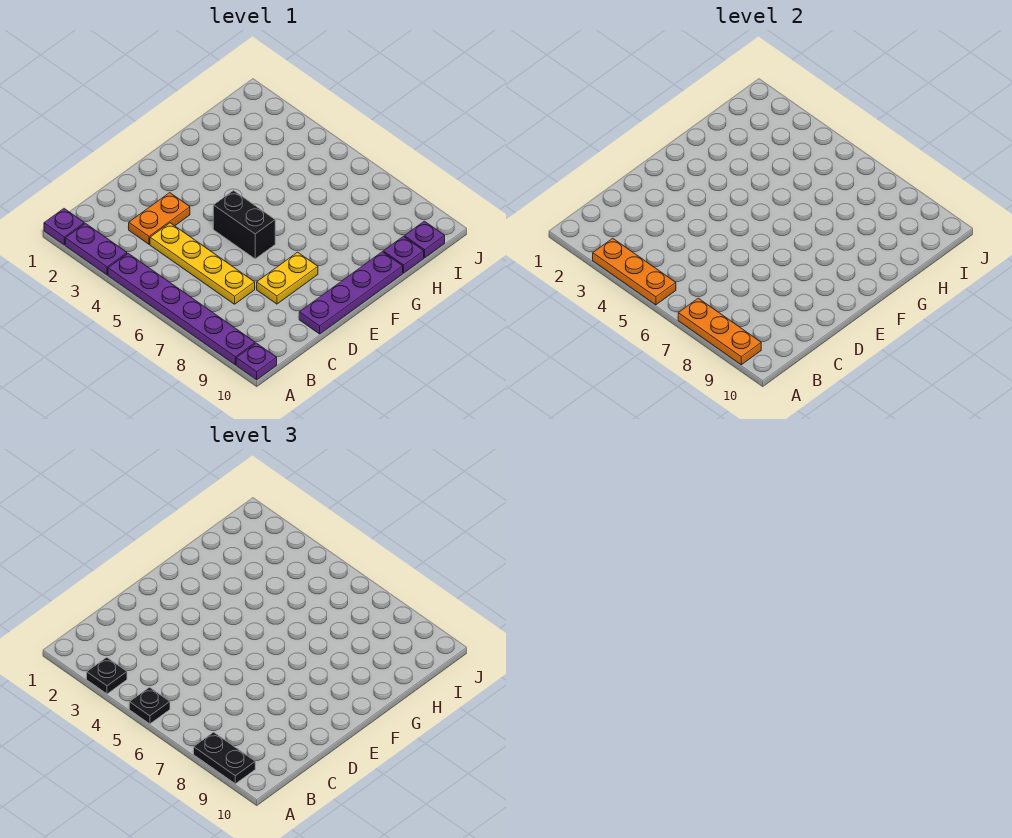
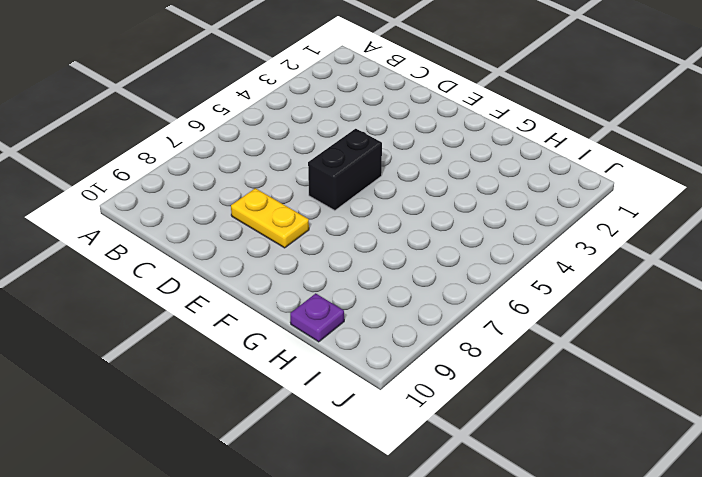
none -> purple 1x1 plate [44,209,84,245]
none -> purple 1x2 plate [65,223,127,275]
none -> purple 1x6 plate [108,253,255,365]

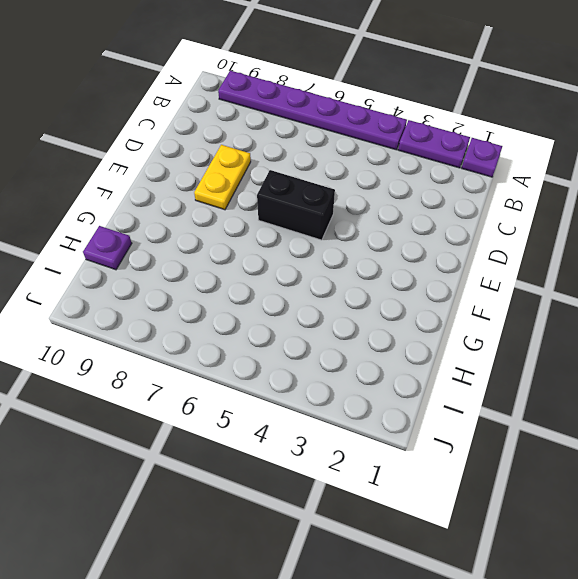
none -> purple 1x1 plate [236,343,277,380]
none -> orange 1x2 plate [129,193,190,244]
none -> yellow 1x4 plate [150,223,255,304]

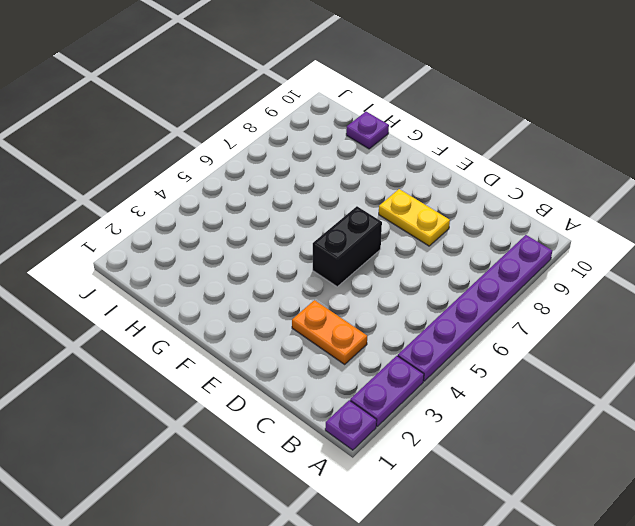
none -> purple 1x1 plate [236,343,277,380]
none -> yellow 1x4 plate [150,223,255,304]
none -> purple 1x4 plate [299,252,403,334]

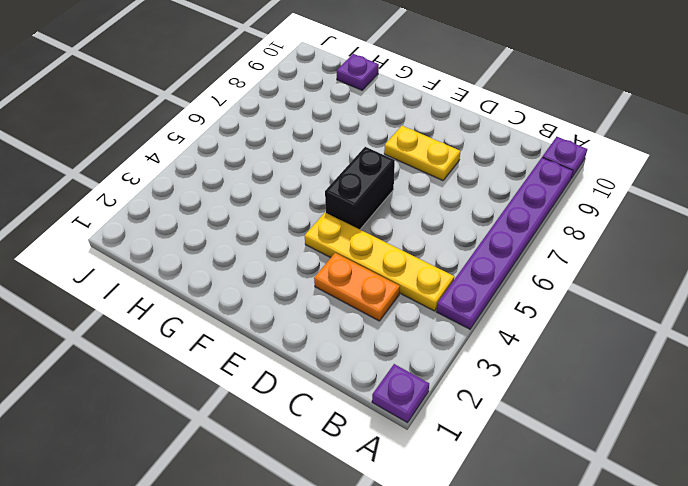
yellow 1x4 plate [305,213,454,311] -> yellow 1x4 plate turned to [150,223,255,304]
none -> purple 1x2 plate [65,223,127,275]
none -> purple 1x4 plate [299,252,403,334]
none -> purple 1x1 plate [404,221,445,258]

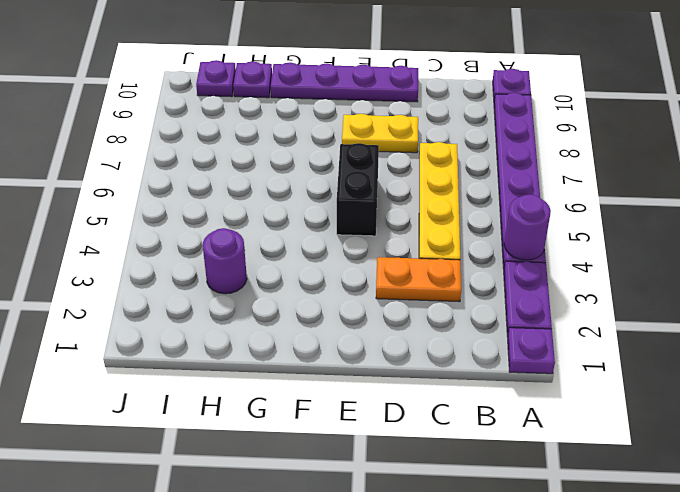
purple 1x1 round brick [504,194,551,260] -> orange 1x3 plate [593,238,676,305]
purple 1x1 round brick [203,228,247,294] -> none
none -> orange 1x3 plate [678,298,761,365]
none -> black 1x1 plate [87,657,127,694]
none -> black 1x1 plate [129,687,170,724]

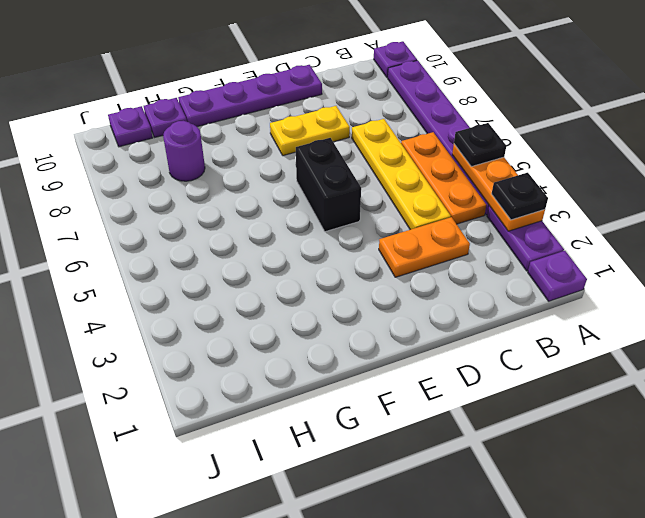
orange 1x3 plate [401,132,486,224] -> orange 1x3 plate moved to [678,298,761,365]
purple 1x1 round brick [163,121,205,181] -> none
none -> black 1x2 plate [194,732,255,784]

